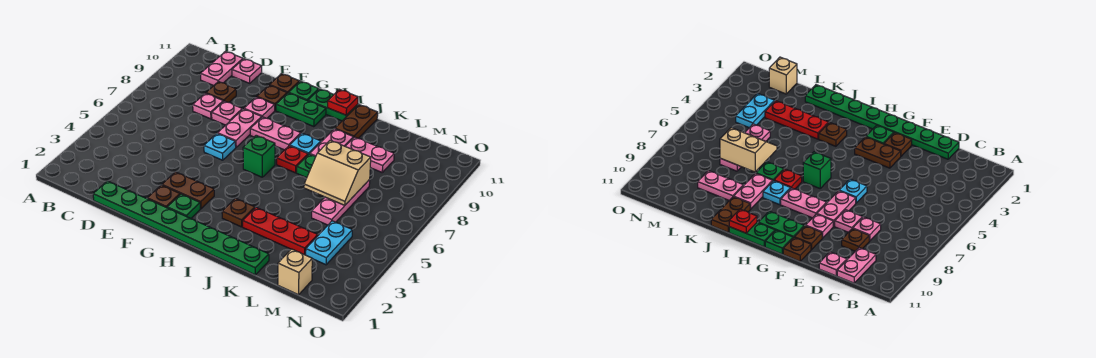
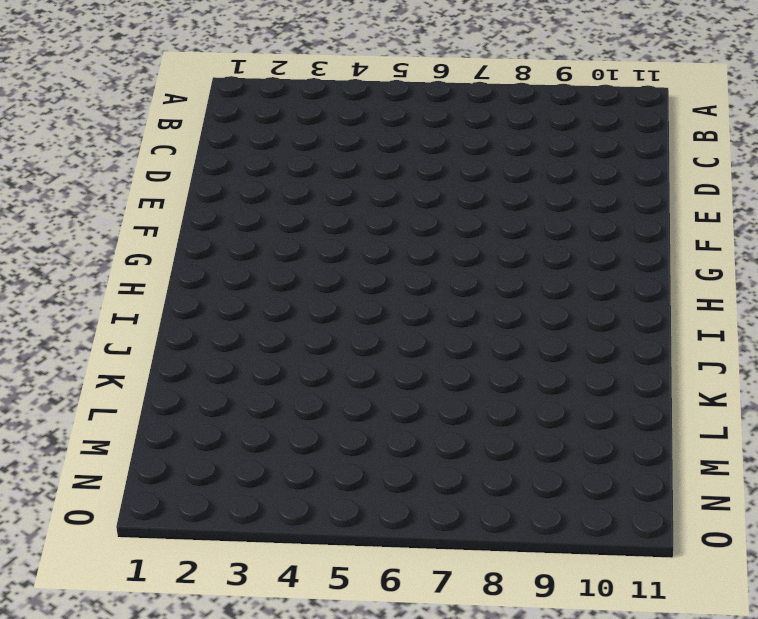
none -> pink 1x2 plate [200,51,243,86]
none -> green 1x8 plate [93,181,269,275]
none -> pink 1x1 plate [193,93,223,119]
none -> brown 1x1 plate [206,82,236,102]

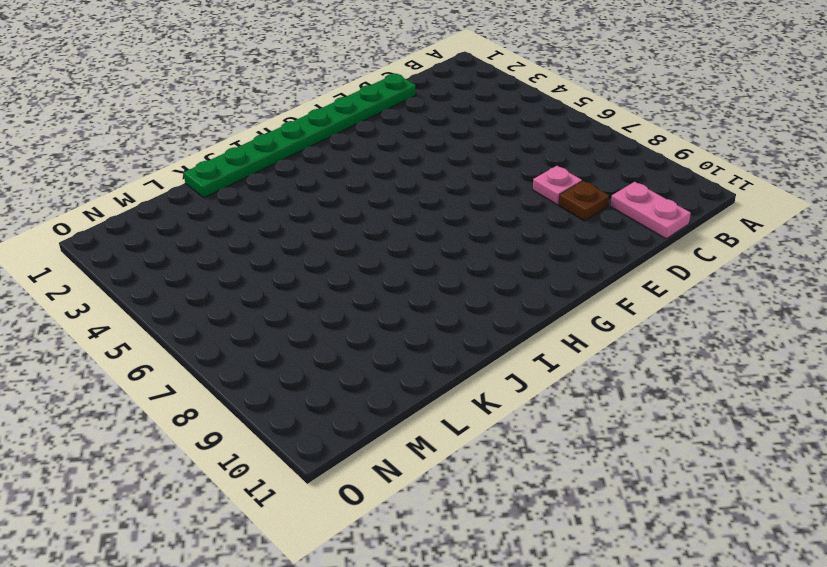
none -> pink 1x1 plate [232,59,262,83]
none -> pink 1x1 plate [212,101,242,125]
none -> brown 1x1 plate [147,185,180,208]
none -> brown 1x2 plate [162,172,214,209]

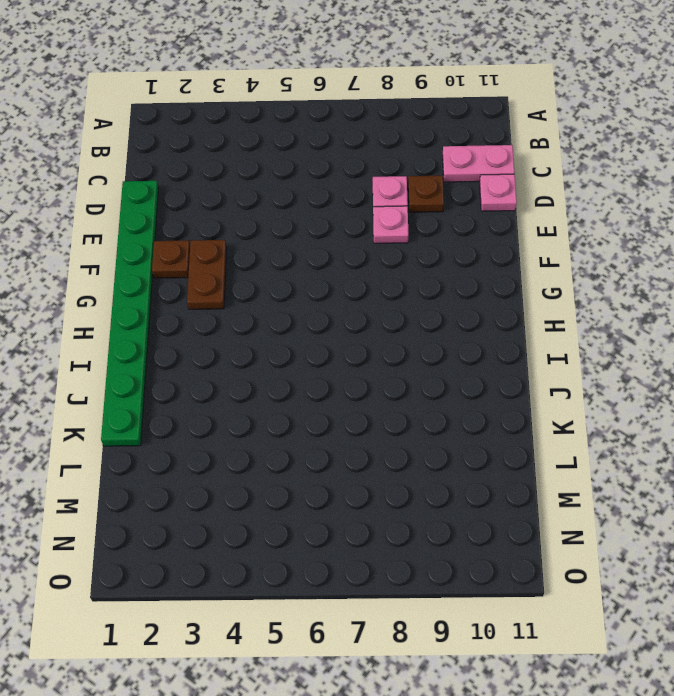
none -> cyan 1x1 plate [204,133,236,160]
none -> pink 1x2 plate [218,109,262,147]
none -> pink 1x1 plate [244,97,275,118]
none -> brown 1x1 plate [257,85,287,110]

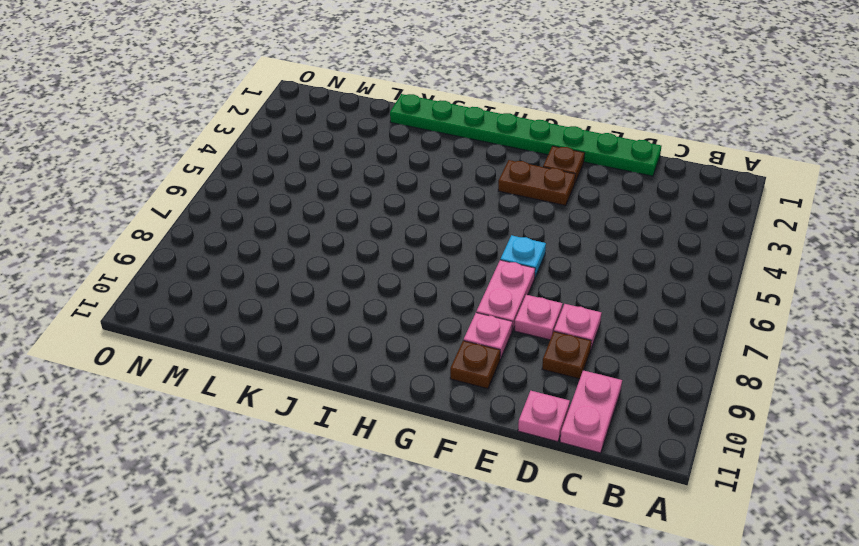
none -> brown 1x1 plate [270,74,299,93]
none -> green 1x1 plate [167,194,200,218]
none -> pink 1x2 plate [250,117,301,150]
none -> green 1x2 plate [276,93,326,127]

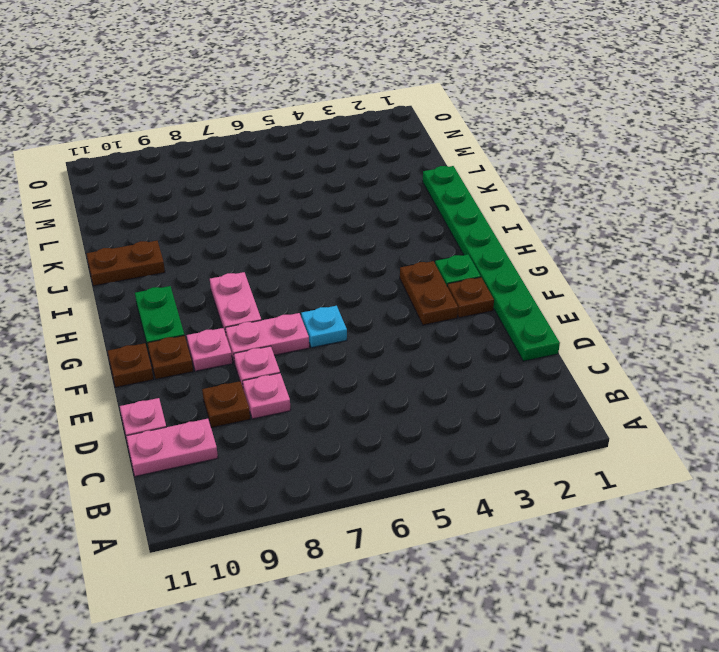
none -> green 1x1 plate [289,81,319,101]
none -> green 1x1 brick [243,135,275,177]
none -> green 1x2 plate [308,89,358,121]
none -> brown 1x1 plate [222,198,255,227]

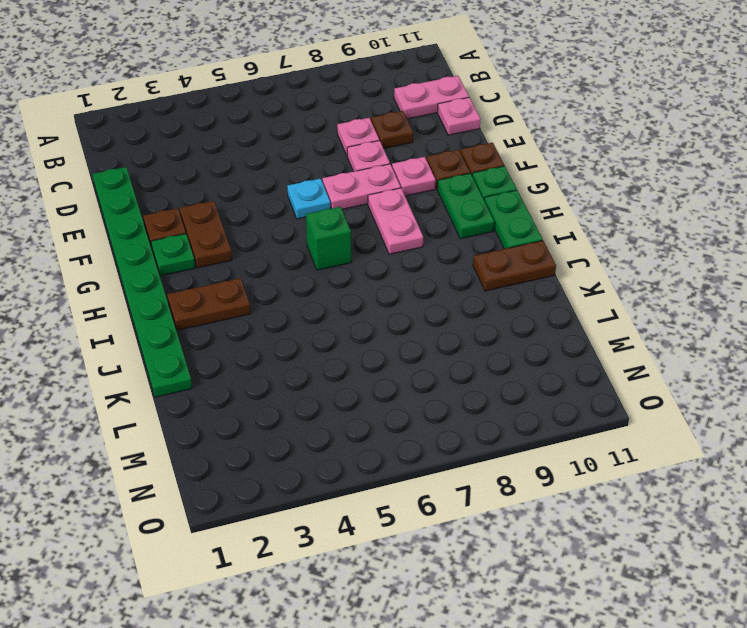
brown 1x2 plate [167,278,251,330] -> brown 1x1 plate [222,198,255,227]
none -> red 1x1 plate [277,146,308,173]
none -> cyan 1x1 plate [290,133,321,155]
none -> red 1x3 plate [243,207,318,255]
none -> green 1x1 plate [297,154,316,178]

